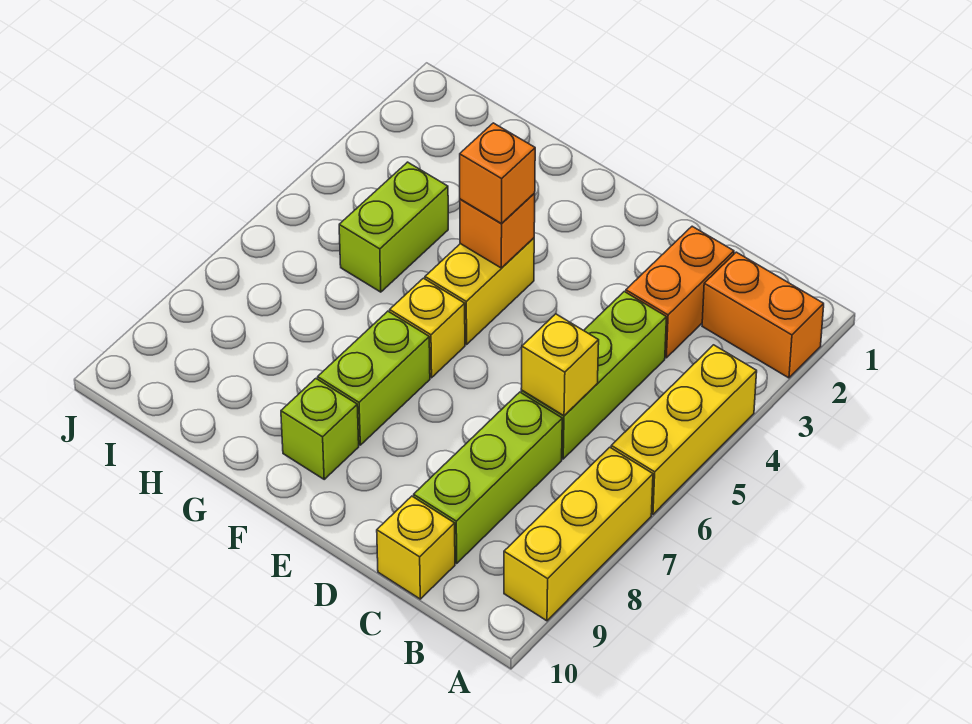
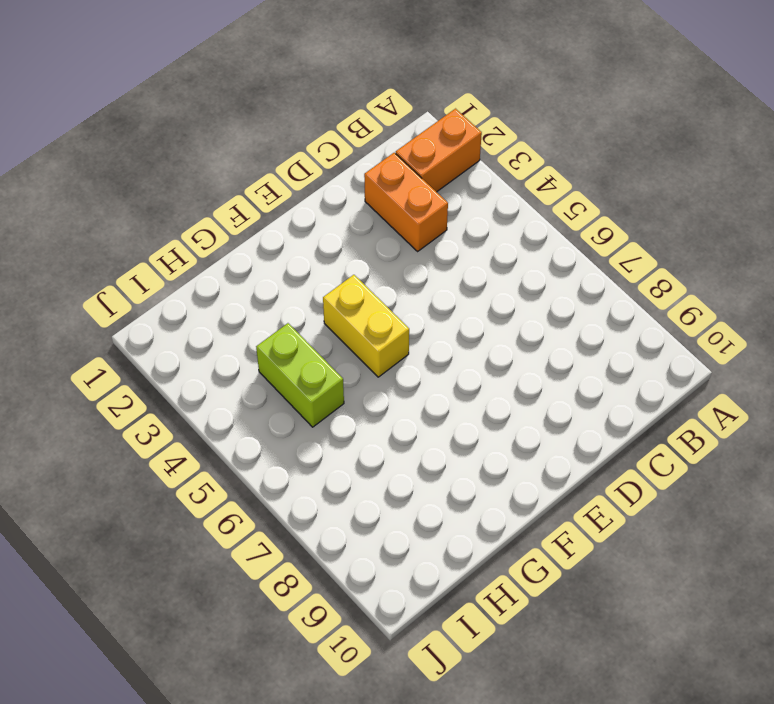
none -> yellow 1x3 brick [611,345,757,514]
none -> yellow 1x3 brick [504,447,653,621]
none -> lime 1x3 brick [521,292,667,459]

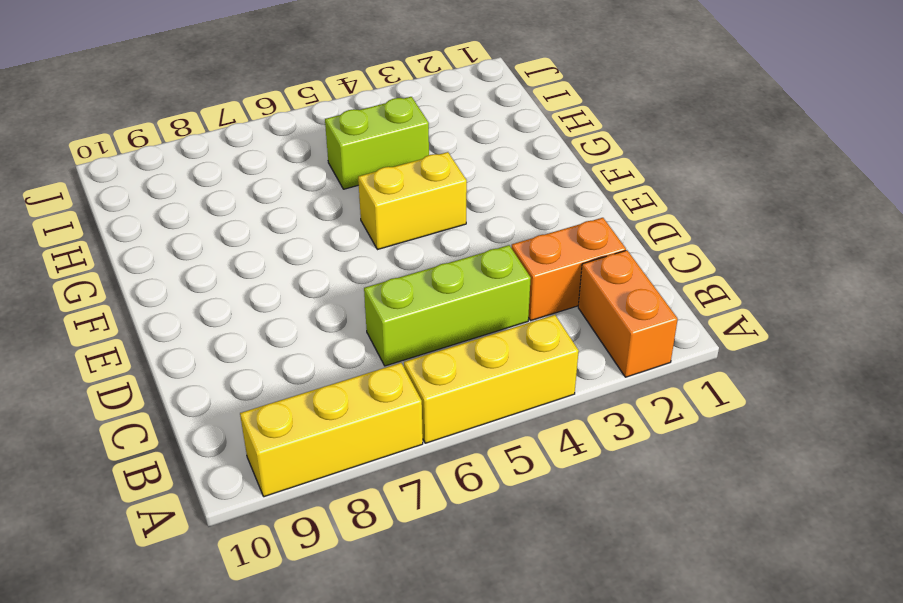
none -> lime 1x3 brick [414,392,562,563]
none -> yellow 1x1 brick [377,496,455,599]
none -> yellow 1x1 brick [390,278,465,378]

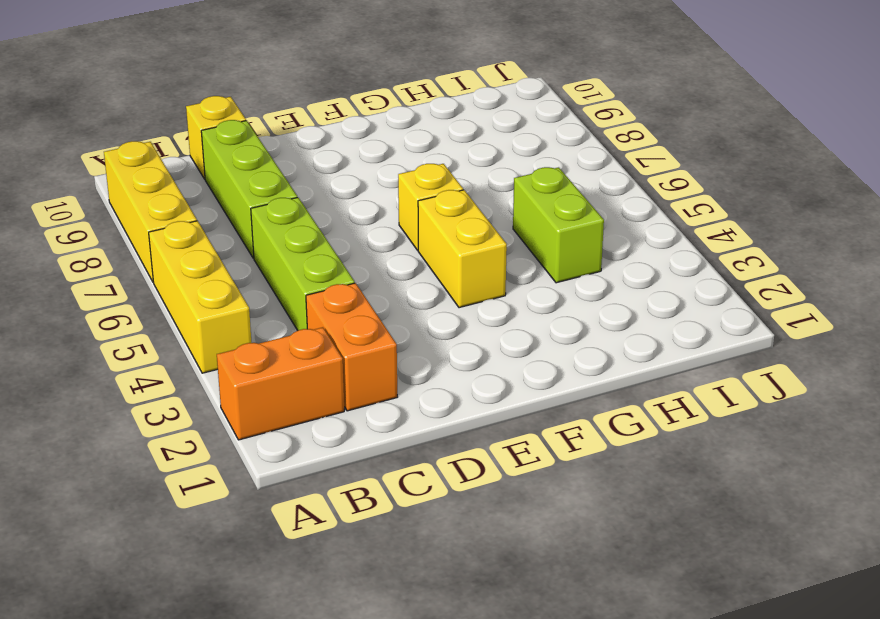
none -> lime 1x2 brick [318,311,430,445]
none -> lime 1x1 brick [281,379,359,479]
none -> yellow 1x1 brick [521,314,599,416]

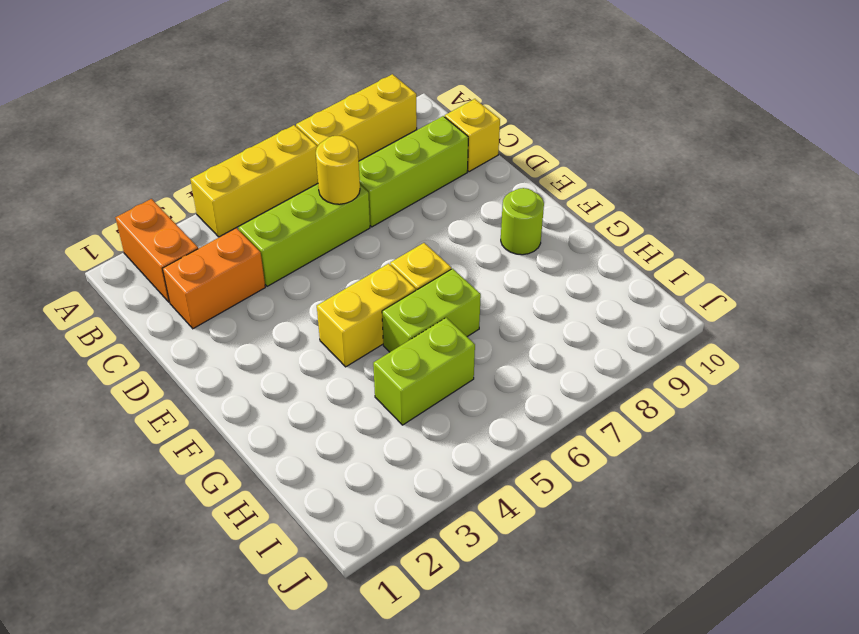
yellow 1x1 round brick [316,135,360,204] -> yellow 1x1 brick [521,314,599,416]
lime 1x1 round brick [501,188,544,255] -> lime 1x1 brick [281,379,359,479]
lime 1x2 brick [382,269,481,352] -> lime 1x2 brick moved to [318,311,430,445]
none -> orange 1x1 brick [460,193,535,268]
none -> orange 1x1 brick [460,123,535,224]

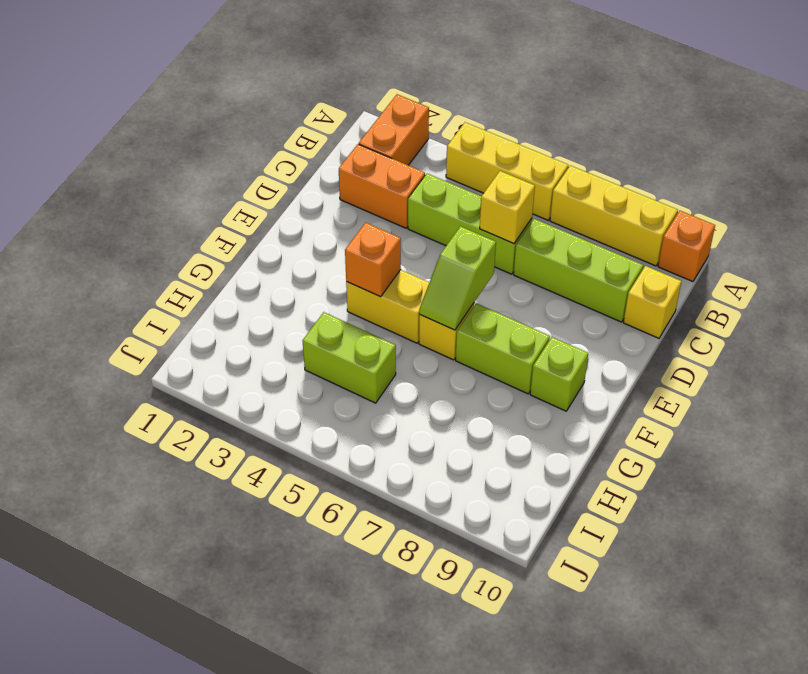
orange 1x1 brick [658,211,715,282] -> orange 1x1 brick moved to [460,123,535,224]
lime 1x2 slope [419,226,496,330] -> none

